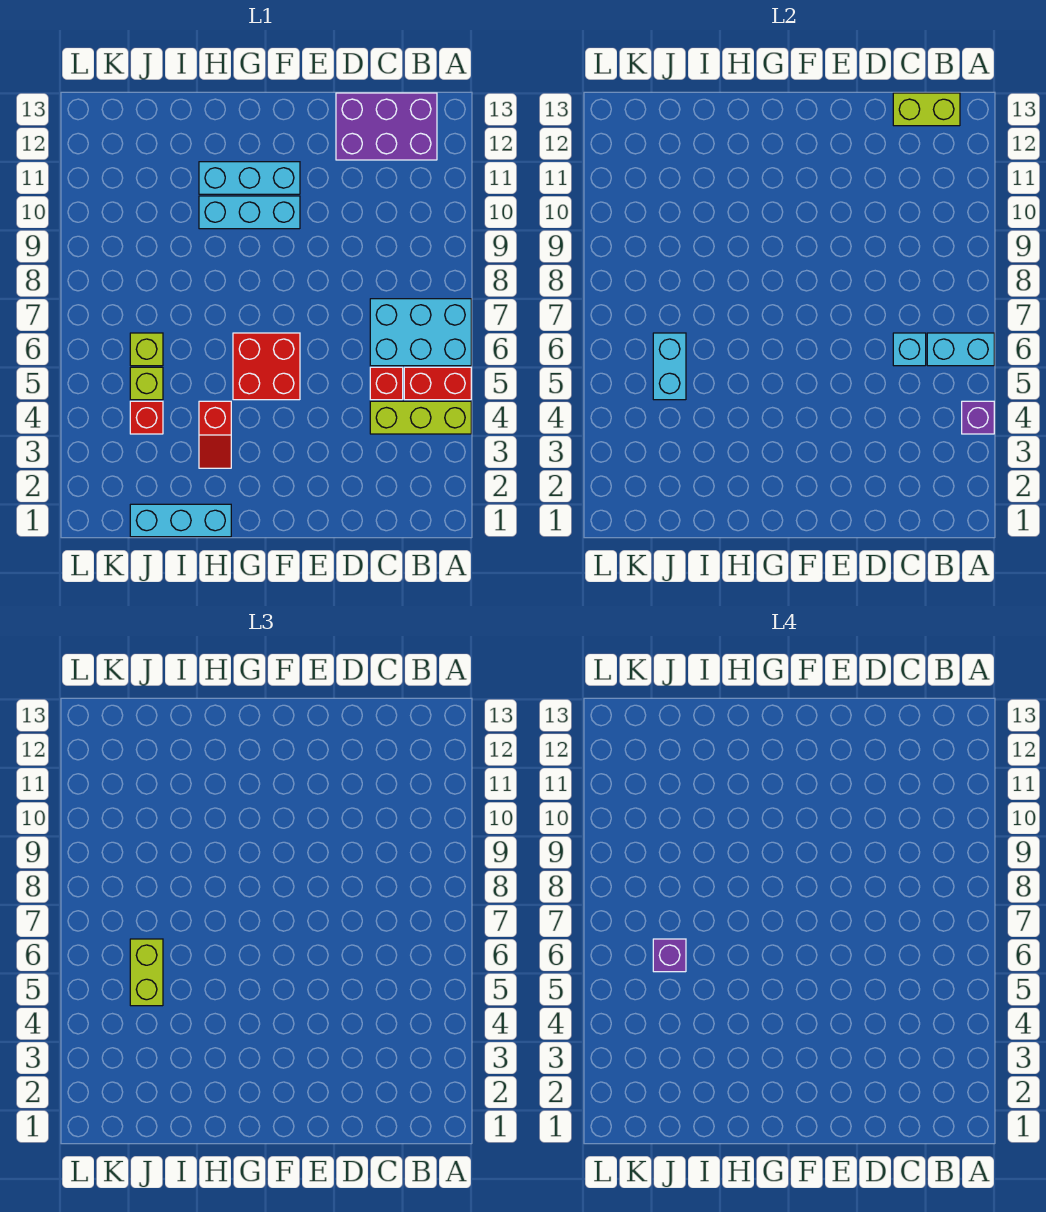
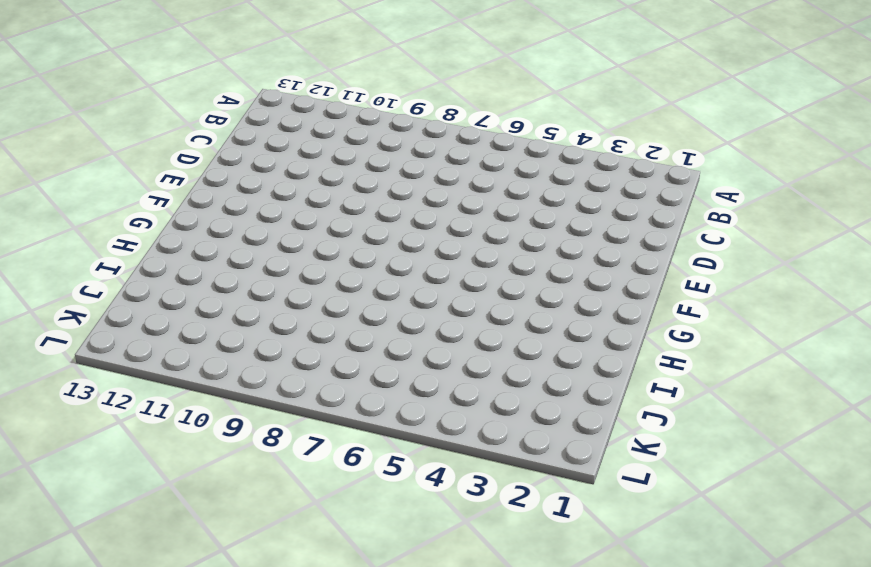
none -> lime 1x3 brick [370,401,471,434]
none -> red 1x2 brick [404,367,471,400]
none -> cyan 2x3 brick [370,299,471,366]

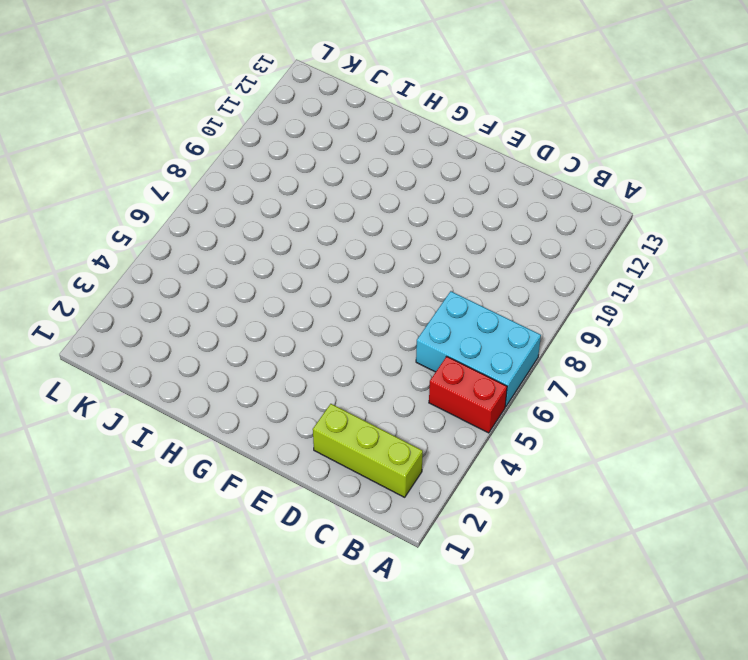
lime 1x3 brick [313,404,423,497] -> lime 1x3 brick moved to [370,401,471,434]
none -> purple 2x3 brick [336,93,437,160]
none -> red 1x1 brick [370,367,403,400]
none -> red 2x2 brick [233,333,300,400]

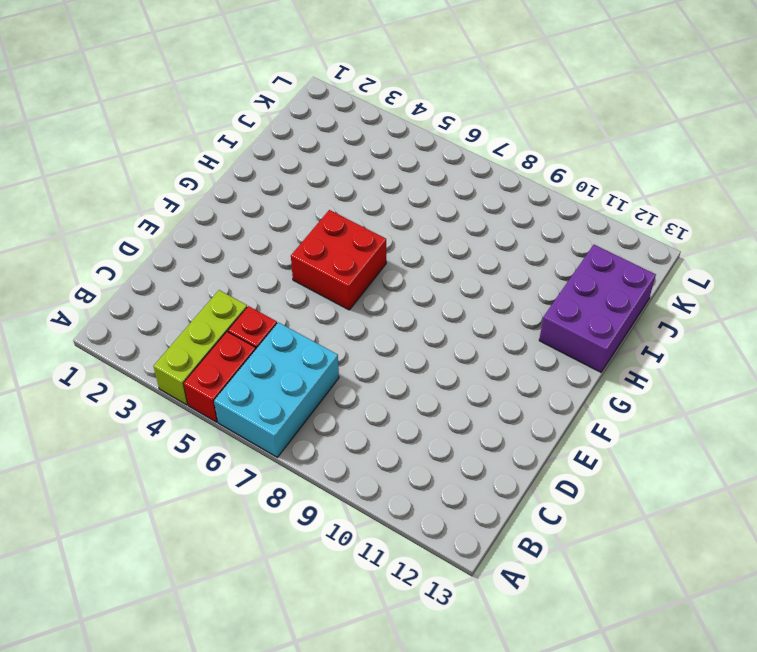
purple 2x3 brick [539,245,656,372] -> purple 2x3 brick moved to [336,93,437,160]
none -> cyan 1x3 brick [199,196,300,229]
none -> cyan 1x3 brick [199,162,300,194]
none -> cyan 1x3 brick [130,504,231,537]

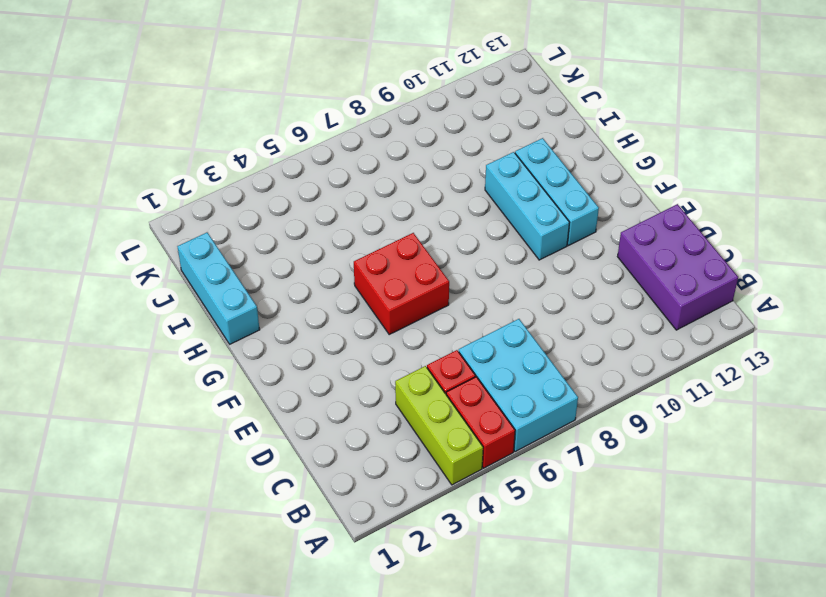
none -> red 1x2 slope [199,401,231,468]
none -> red 1x1 brick [130,401,163,434]
none -> lime 1x1 brick [130,367,163,400]

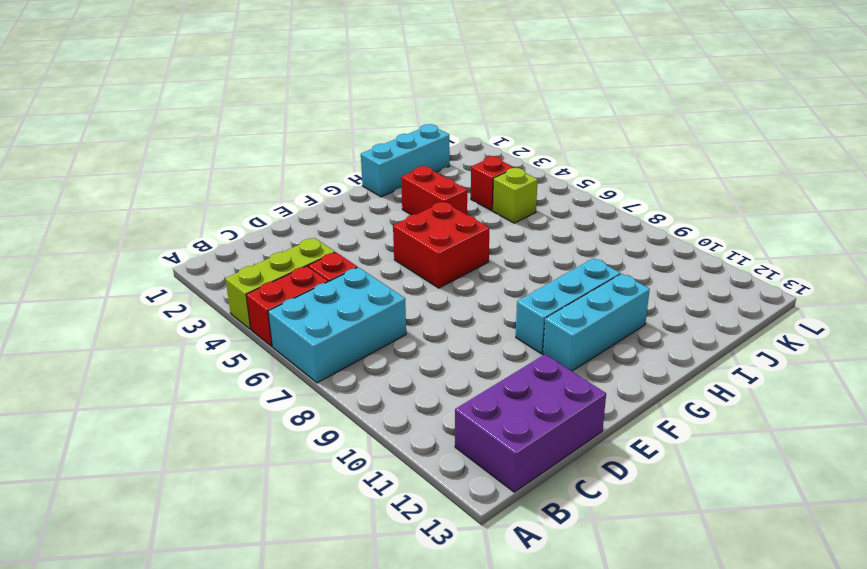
red 1x2 brick [401,166,467,215] -> red 1x2 slope [199,401,231,468]
none -> lime 1x1 brick [130,333,163,366]
none -> purple 1x1 brick [962,401,994,434]
none -> cyan 1x2 brick [927,333,994,366]

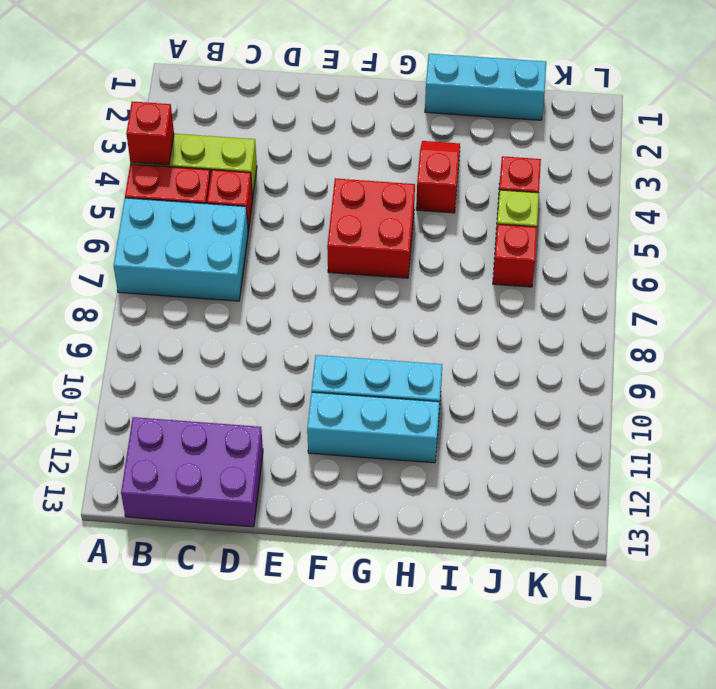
red 1x1 brick [126,102,174,165] -> purple 1x1 brick [962,401,994,434]
red 1x1 brick [493,224,537,287] -> lime 1x1 brick [130,333,163,366]
none -> cyan 1x2 brick [927,333,994,366]
none -> lime 1x2 brick [893,93,960,126]
none -> cyan 1x1 brick [893,333,926,366]

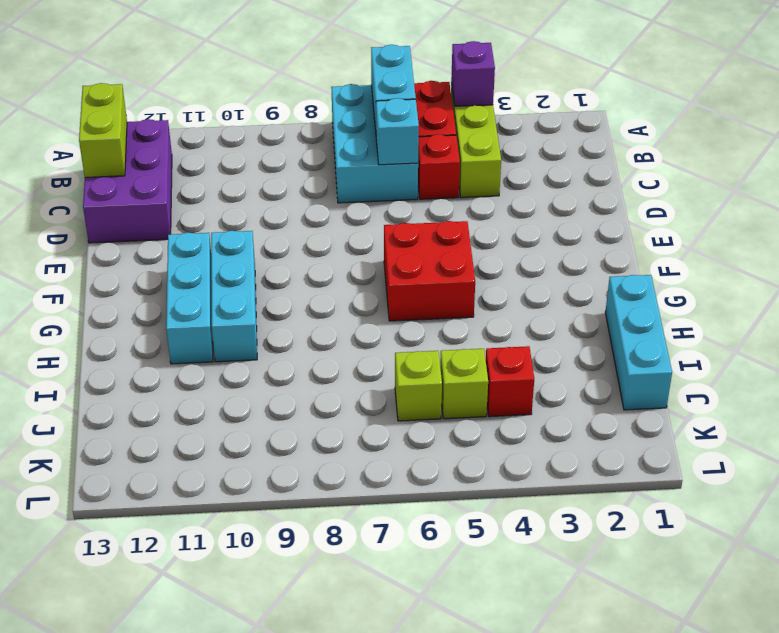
none -> red 1x2 slope [199,401,231,468]
none -> cyan 1x2 brick [653,333,686,400]
none -> lime 1x2 brick [130,939,163,1006]

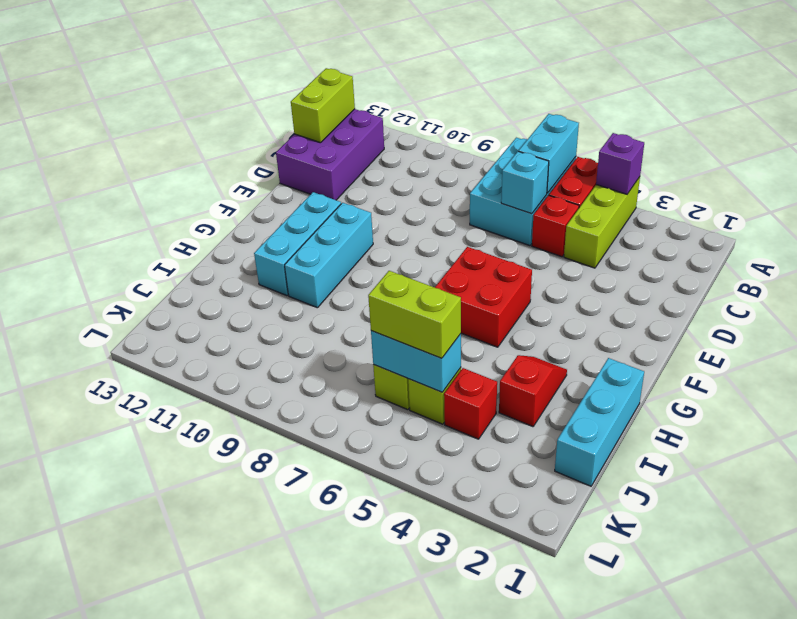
red 1x2 slope [499,355,567,427] -> red 1x2 slope turned to [199,401,231,468]
none -> purple 1x1 brick [653,939,686,972]

